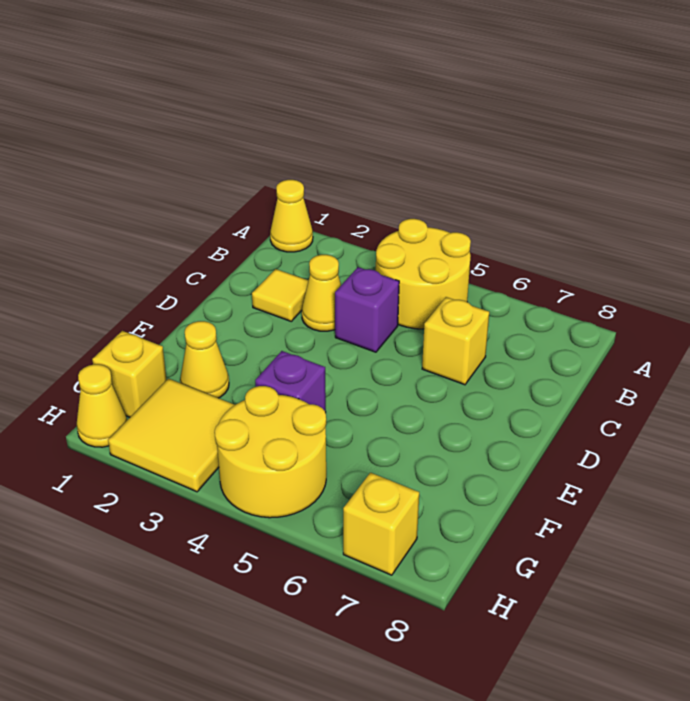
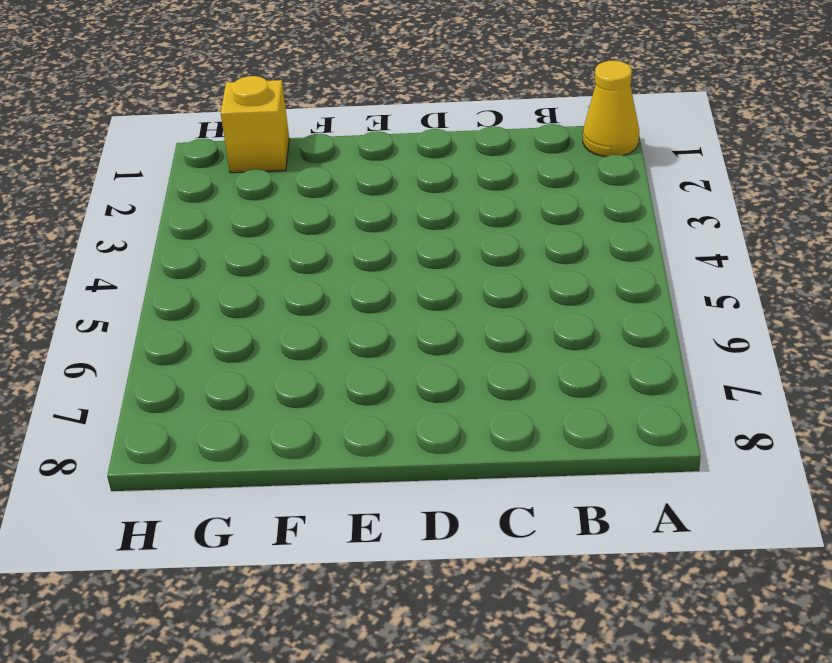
none -> yellow 2x2 round brick [376,219,471,329]
none -> yellow 1x1 tile [252,269,308,321]
none -> yellow 1x1 cone [302,255,341,331]

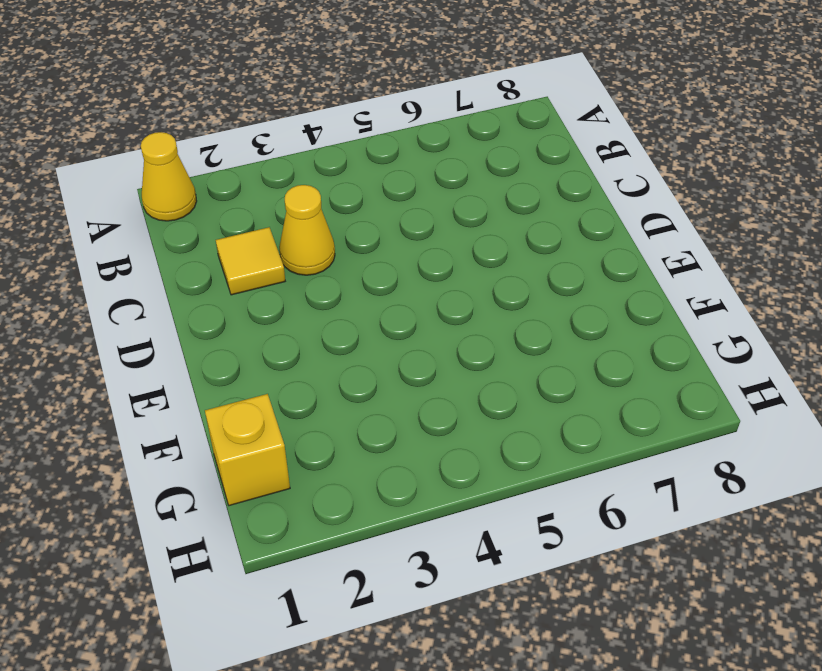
none -> yellow 2x2 round brick [376,219,471,329]
none -> purple 1x1 brick [335,267,399,352]
none -> yellow 1x1 brick [422,297,489,385]

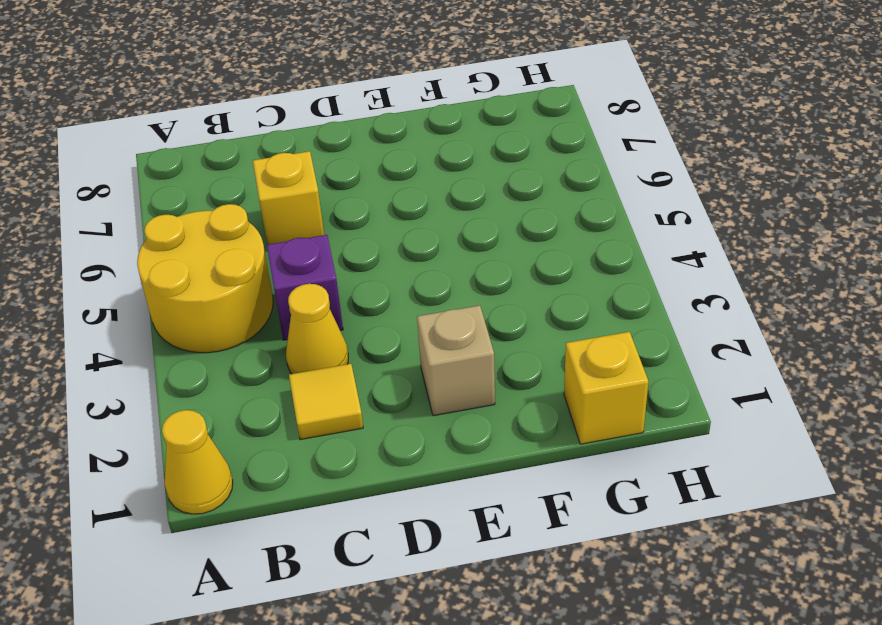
tan 1x1 brick [417,305,495,416] -> none
none -> yellow 1x1 cone [180,321,229,398]
none -> purple 1x1 brick [255,351,326,413]
none -> yellow 2x2 tile [108,379,234,492]

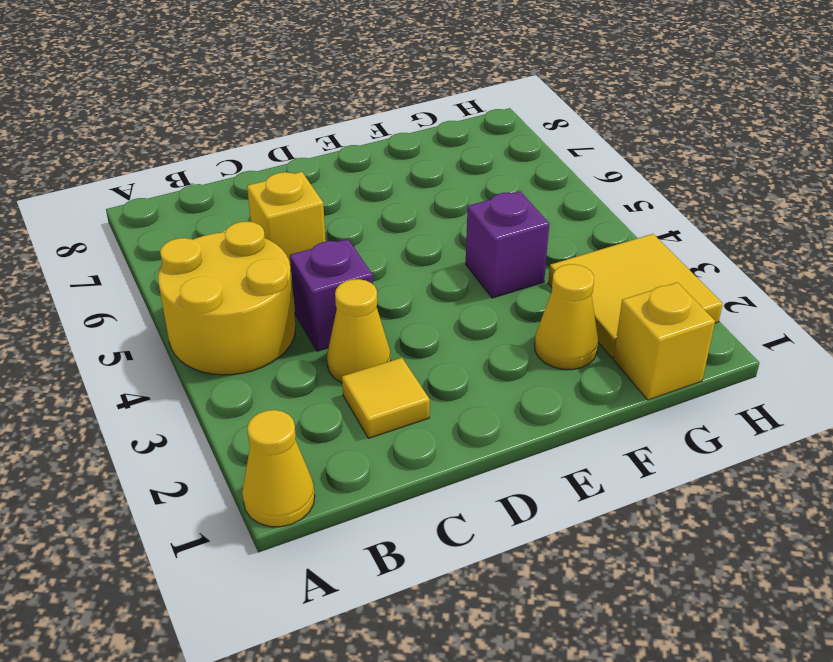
none -> yellow 2x2 round brick [215,386,326,518]
none -> yellow 1x1 cone [77,364,127,447]
none -> yellow 1x1 brick [343,473,419,575]

